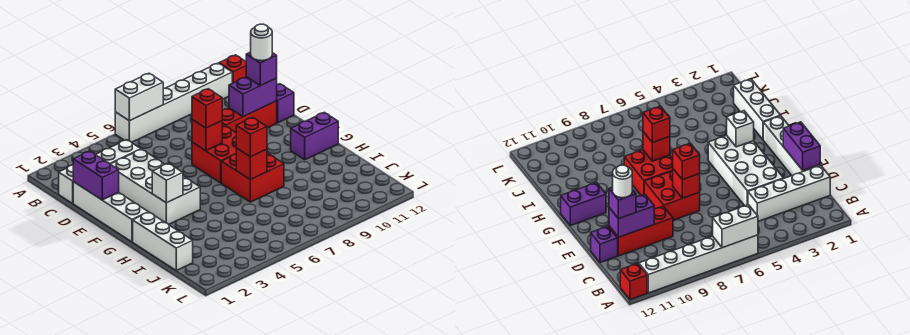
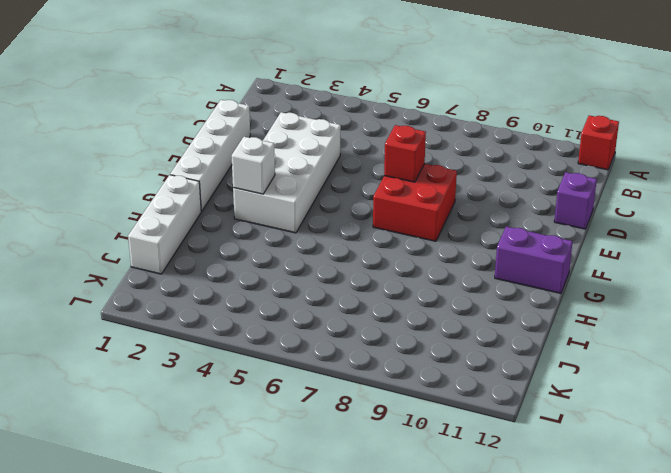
none -> white 1x6 brick [115,63,232,142]
none -> white 1x4 brick [59,140,141,203]
none -> red 1x3 brick [222,101,277,132]

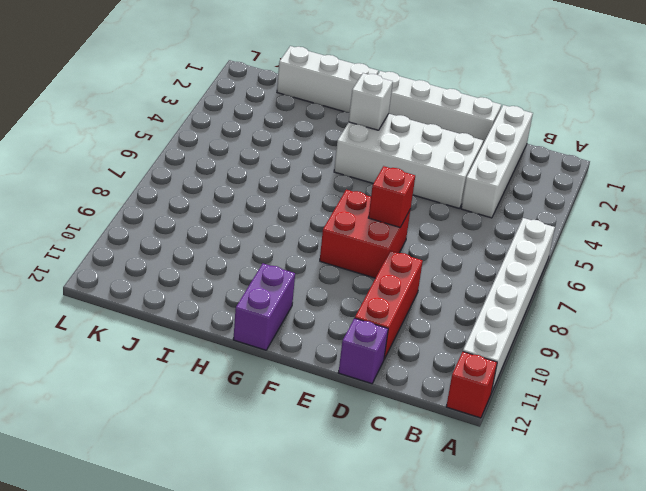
none -> red 2x2 brick [221,153,284,202]
none -> white 1x2 brick [115,73,163,121]
none -> purple 1x2 brick [73,151,119,200]

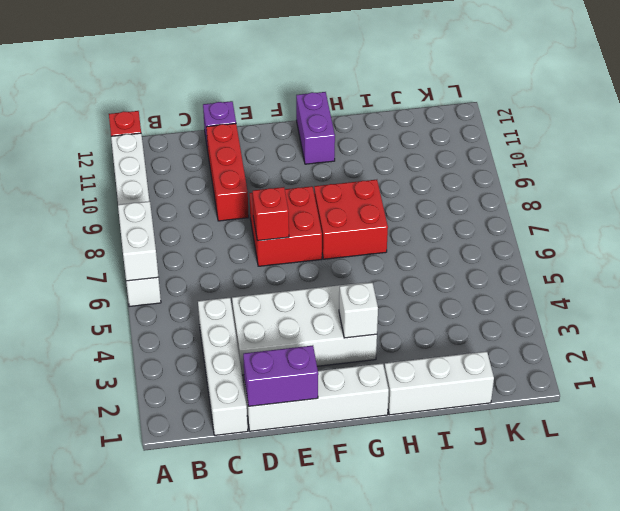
none -> purple 1x2 brick [229,77,277,117]
none -> red 1x1 brick [236,148,267,180]
none -> purple 1x1 brick [246,52,277,86]

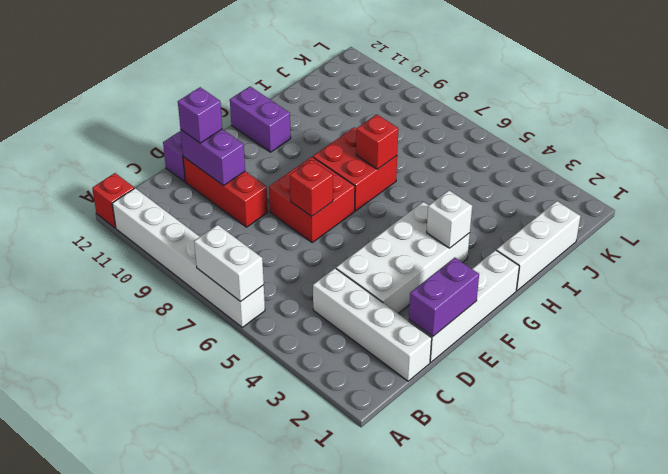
none -> red 1x1 brick [192,89,222,128]
none -> red 1x1 brick [236,118,267,157]
none -> white 1x1 round brick [251,24,272,61]

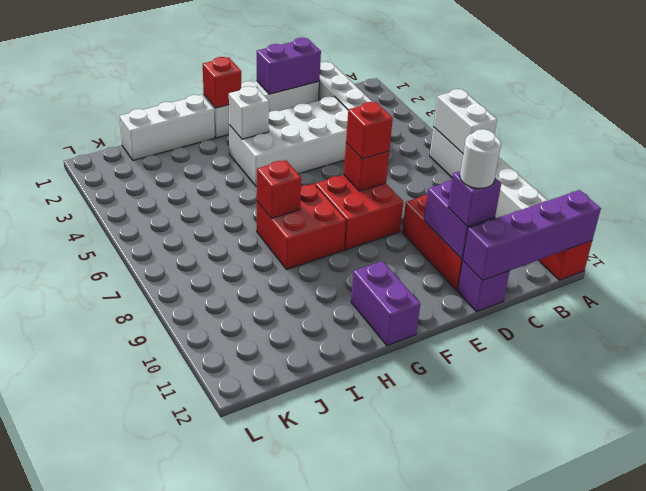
purple 1x4 brick [463,190,601,281] -> none
red 1x1 brick [203,57,241,108] -> red 1x1 brick moved to [236,118,267,157]

